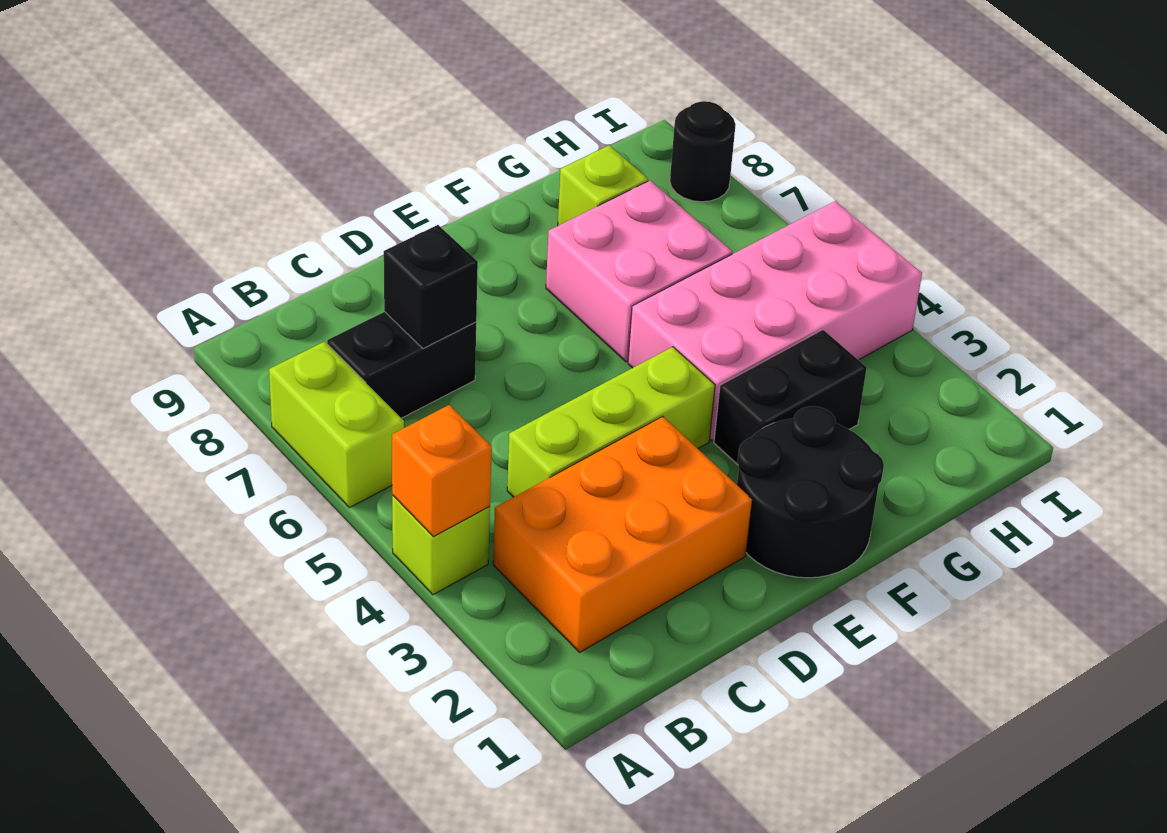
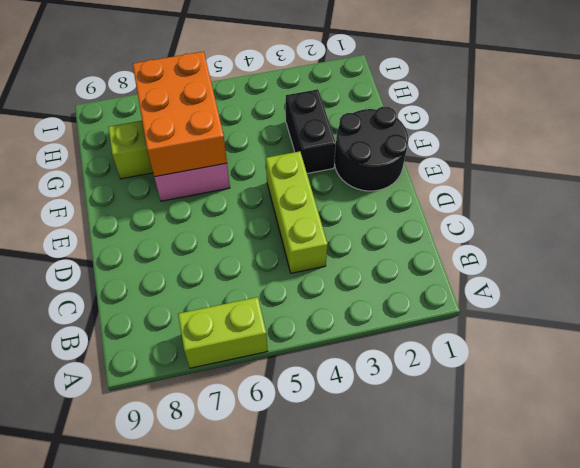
orange 2x3 brick [133,51,227,177] -> orange 2x3 brick moved to [493,417,752,652]
none -> lime 1x1 brick [392,495,490,595]
none -> black 1x2 brick [327,312,476,418]
none -> pink 2x4 brick [628,201,922,441]

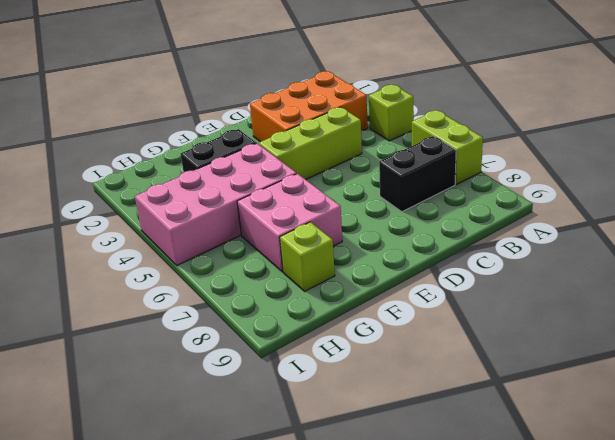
none -> black 2x2 round brick [737,406,884,578]
none -> black 1x1 round brick [670,101,736,202]
none -> orange 1x1 brick [392,405,492,537]

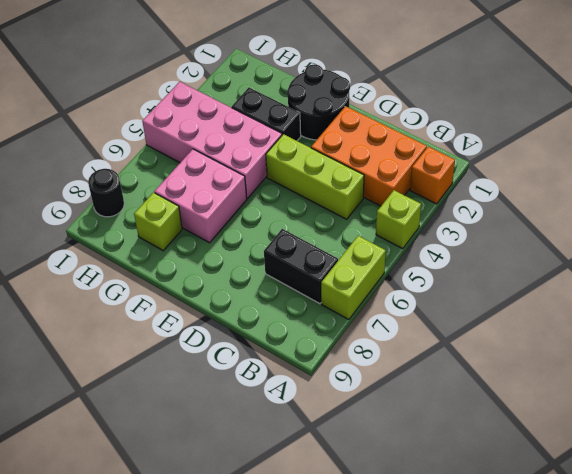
orange 1x1 brick [410,147,455,204] -> orange 1x1 brick moved to [392,405,492,537]
none -> black 1x1 brick [384,225,478,349]

